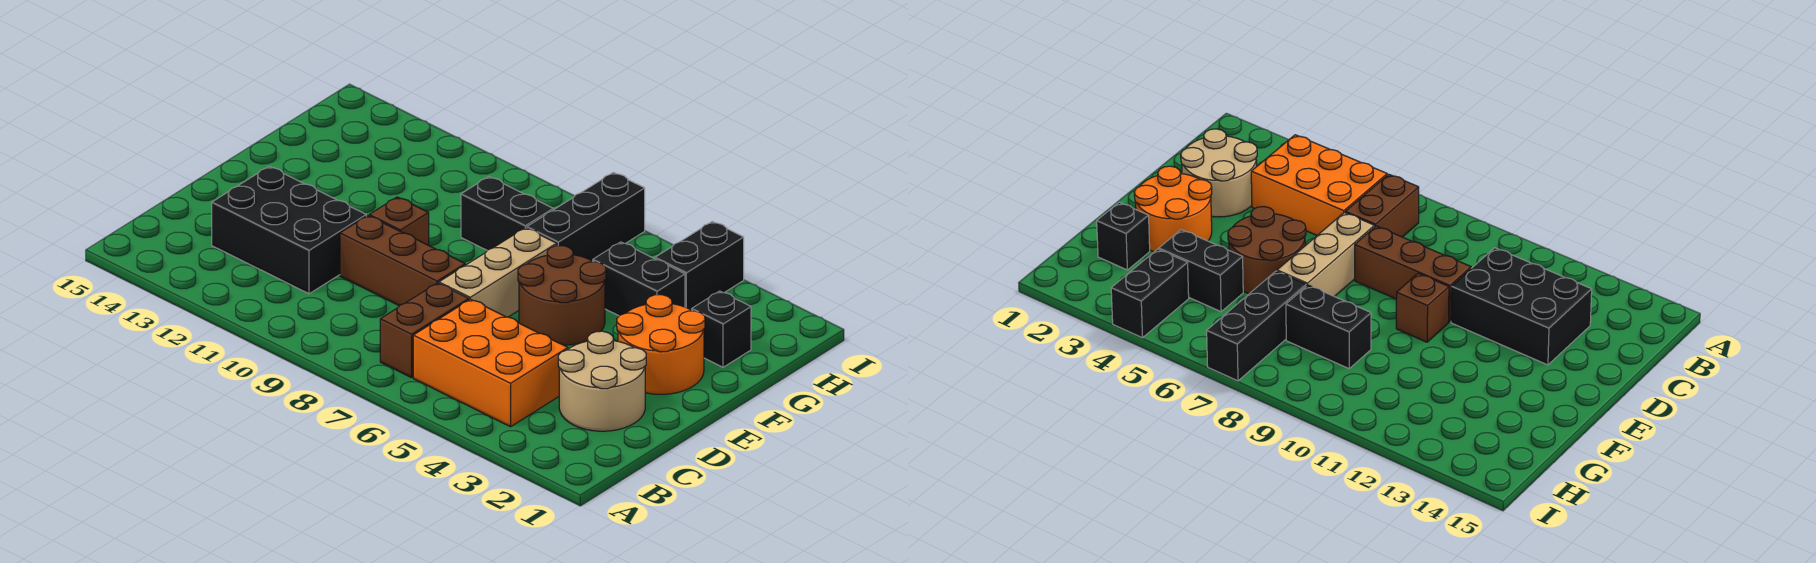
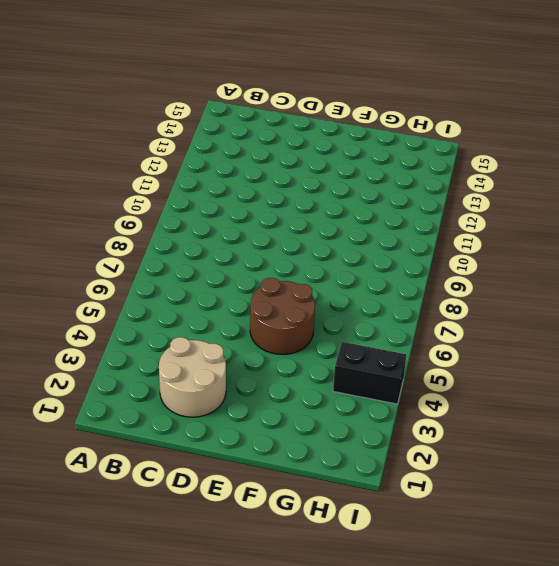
none -> orange 2x3 brick [413,299,568,427]
none -> brown 1x2 brick [380,283,469,378]
none -> black 2x3 brick [212,167,366,294]

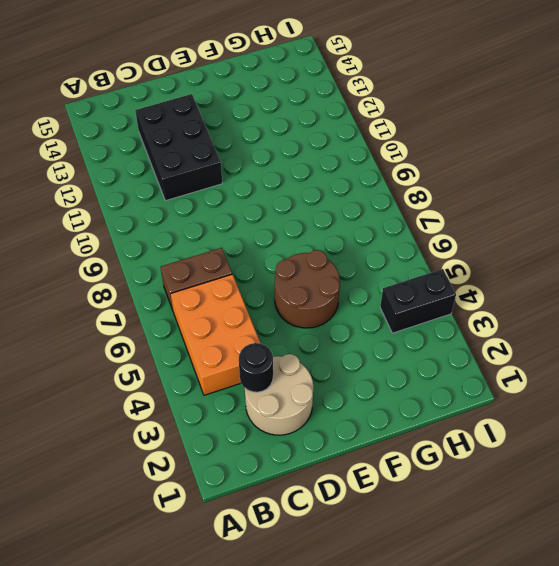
black 1x1 round brick [239,343,273,392] -> none
none -> tan 1x3 brick [439,228,557,317]
none -> brown 1x3 brick [340,216,465,306]
none -> orange 2x2 round brick [617,295,705,394]

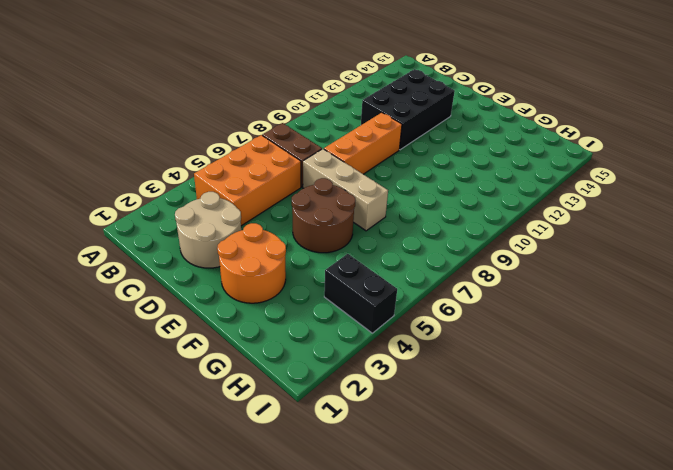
orange 1x3 brick [324,113,402,174] -> brown 1x3 brick [340,216,465,306]
none -> brown 1x1 brick [369,197,429,245]
none -> black 1x1 brick [692,291,751,367]
none -> black 1x2 brick [593,242,685,316]

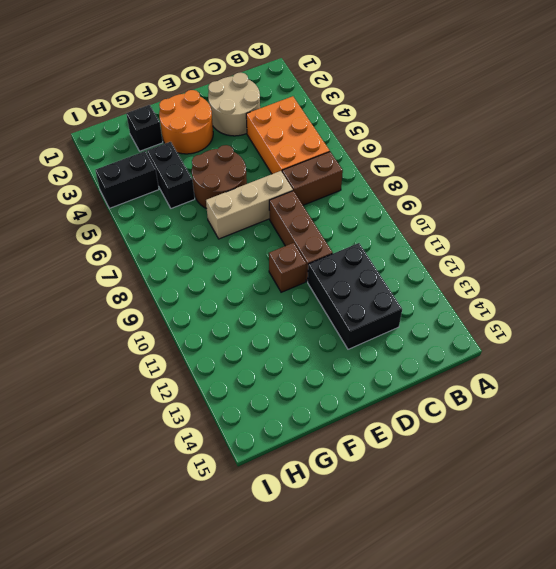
none -> black 1x3 brick [527,172,645,261]
none -> black 1x2 brick [461,177,553,250]

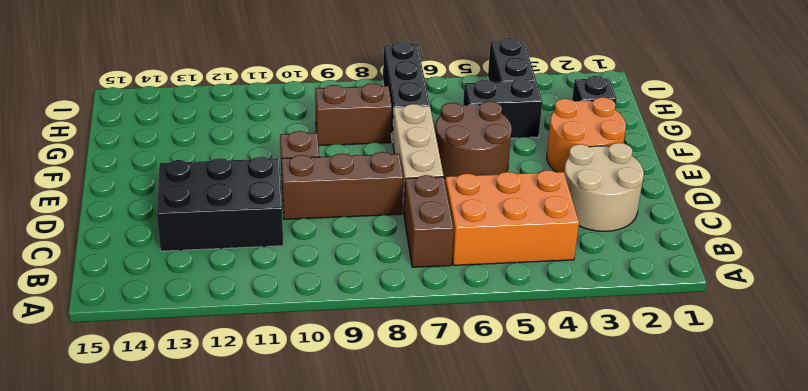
brown 1x2 brick [315,84,392,146] -> black 1x2 brick [461,177,553,250]

